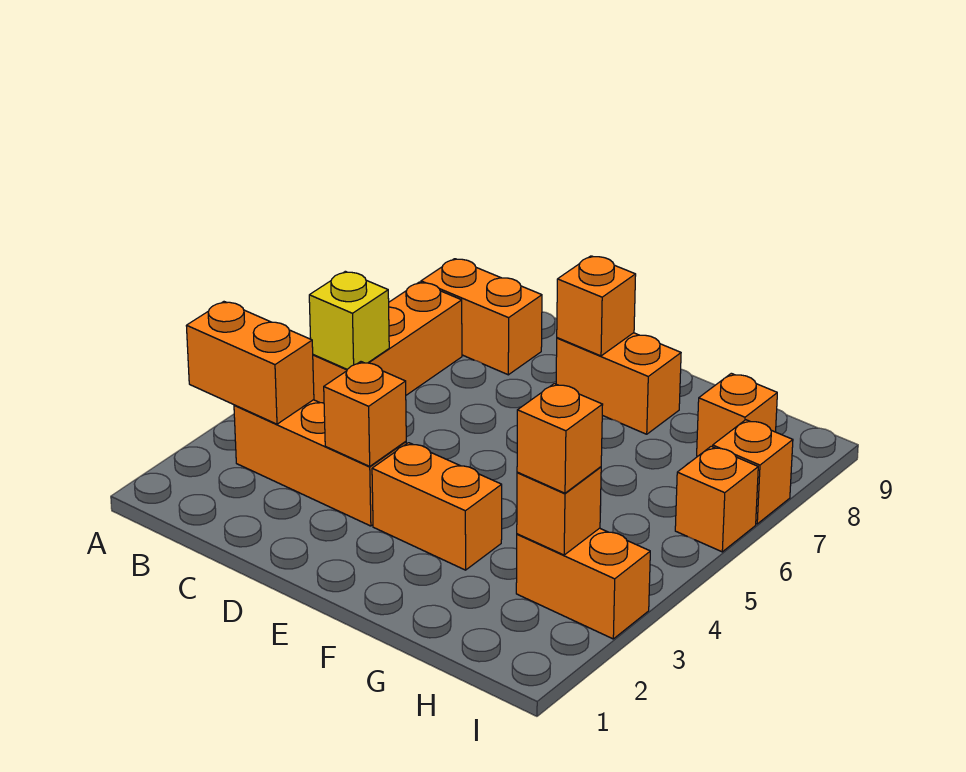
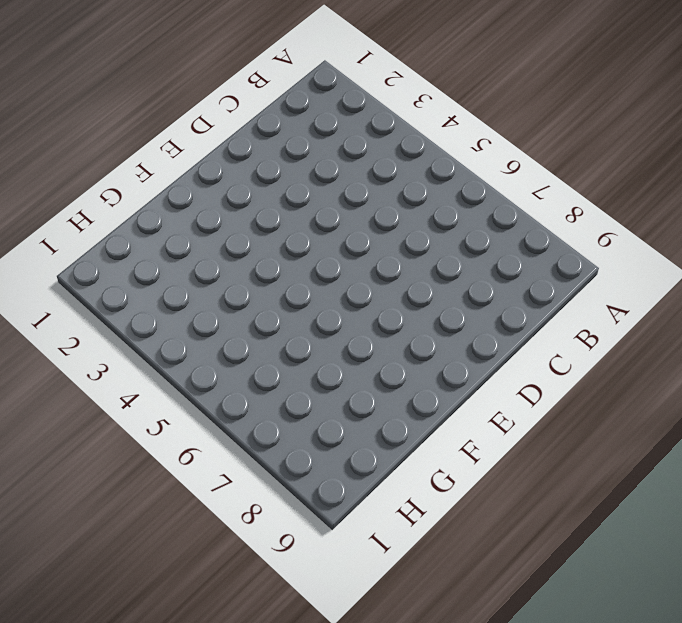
none -> orange 1x3 brick [234,400,406,526]
none -> orange 1x3 brick [313,282,462,403]
none -> orange 1x2 brick [421,259,542,375]

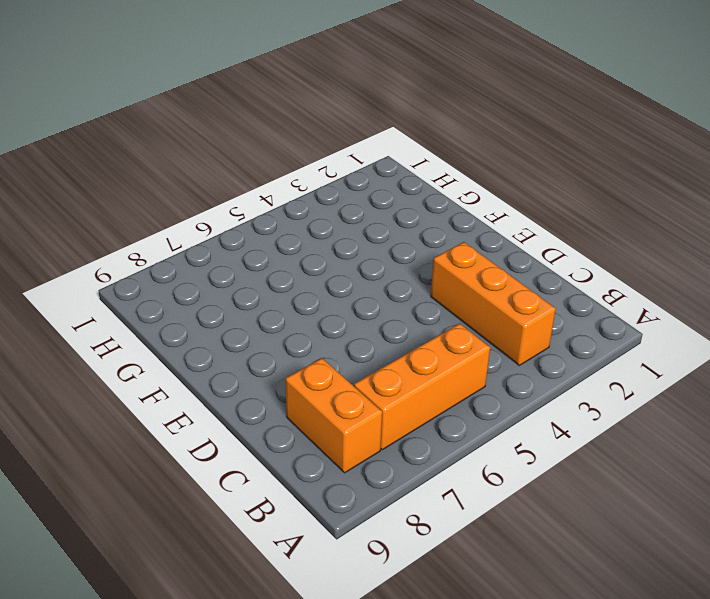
none -> orange 1x2 brick [372,443,502,570]
none -> orange 1x2 brick [556,333,681,434]
none -> orange 1x2 brick [516,528,650,639]

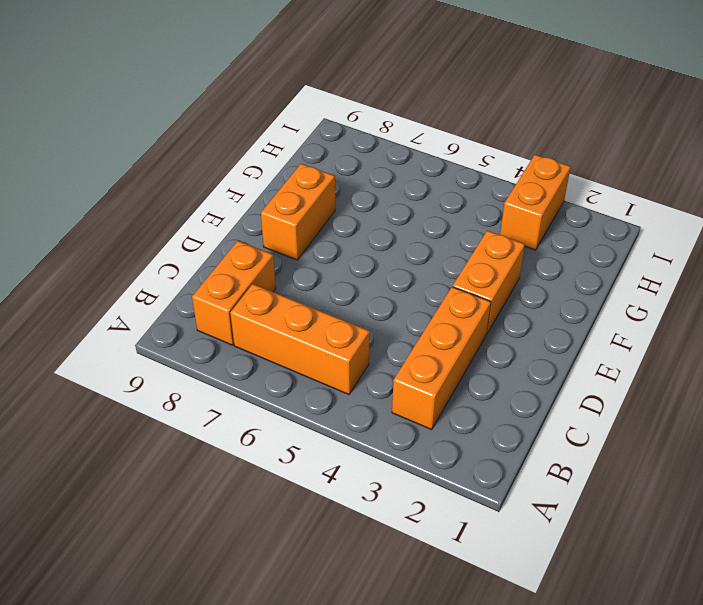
none -> orange 1x1 brick [697,373,777,456]
none -> orange 1x1 brick [675,446,758,552]
none -> orange 1x1 brick [713,420,793,524]

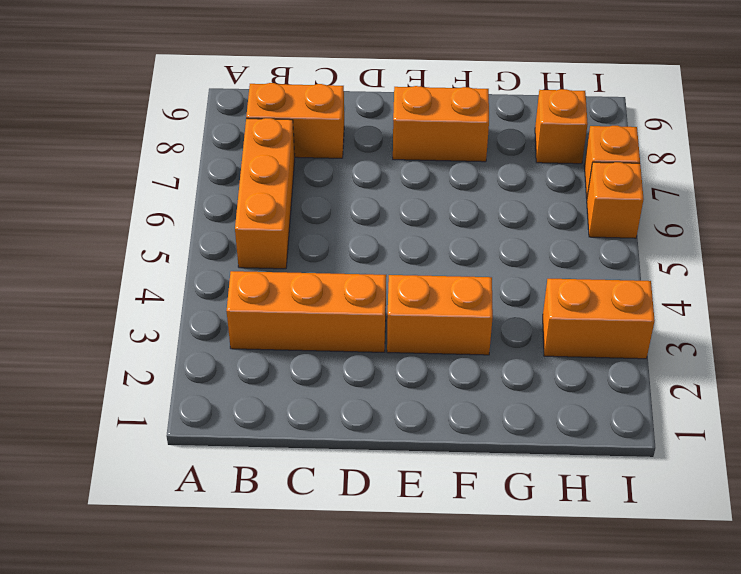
none -> orange 1x2 brick [186,302,314,424]
none -> yellow 1x1 brick [309,271,389,369]
none -> orange 1x1 brick [324,362,406,466]

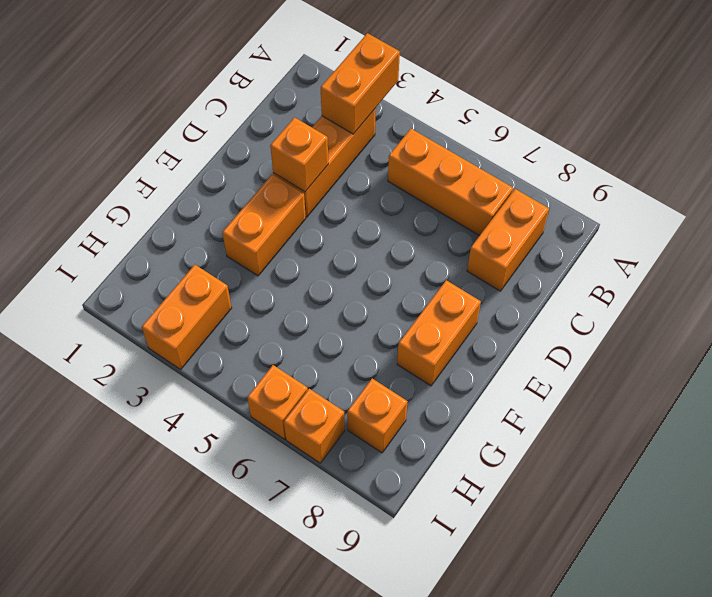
none -> yellow 1x1 brick [309,271,389,369]
none -> orange 1x1 brick [557,256,636,356]
none -> orange 1x1 brick [517,467,601,555]

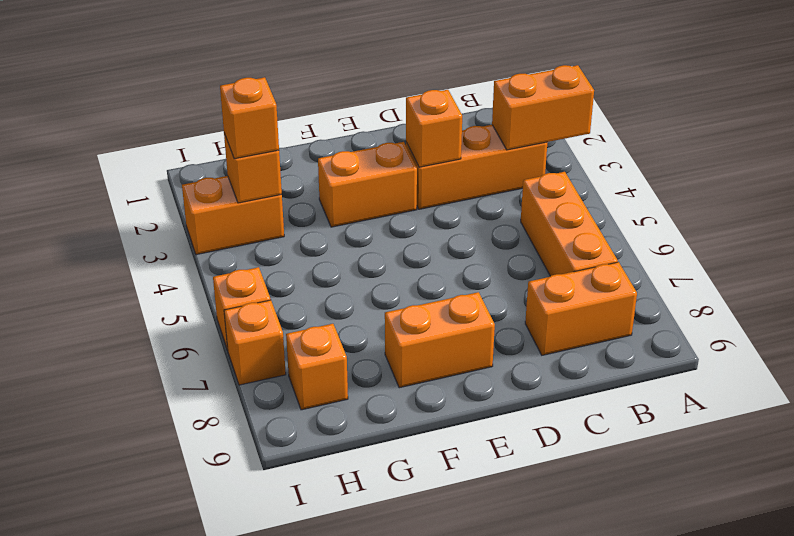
none -> yellow 1x1 brick [309,271,389,369]
none -> orange 1x1 brick [557,256,636,356]

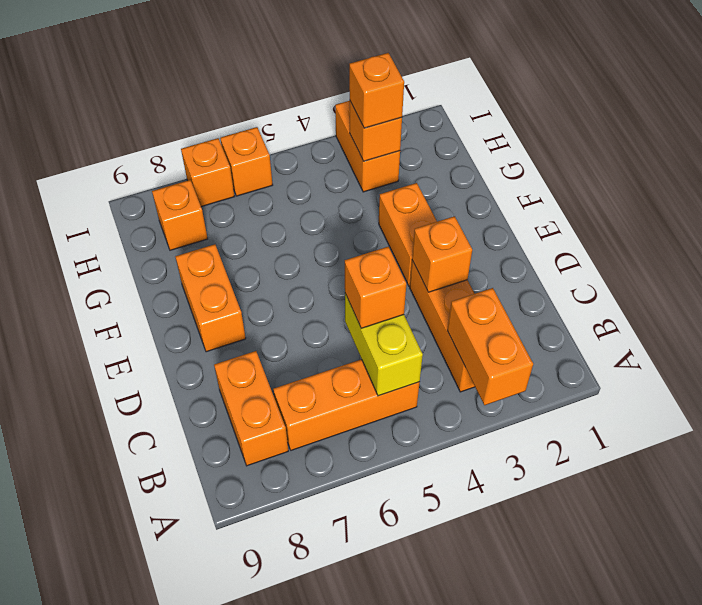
yellow 1x2 brick [345,294,423,396] -> yellow 1x1 brick [309,271,389,369]
orange 1x1 brick [345,247,406,328] -> orange 1x1 brick moved to [557,256,636,356]

